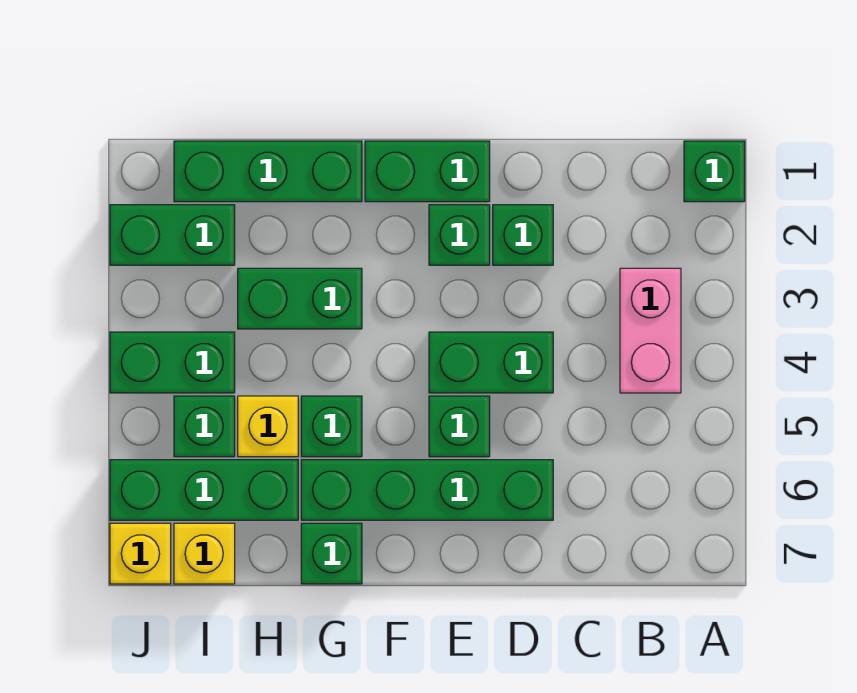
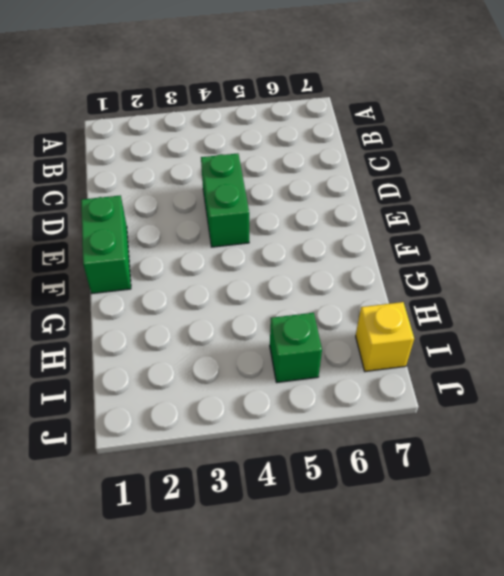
none -> green 1x1 brick [684,141,745,202]
none -> pink 1x2 brick [620,268,681,393]
none -> green 1x1 brick [493,205,553,265]

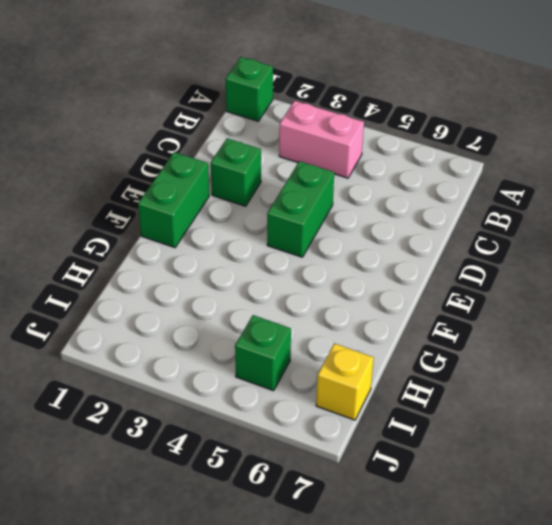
none -> green 1x4 brick [301,460,553,520]
none -> green 1x1 brick [429,205,490,265]
none -> green 1x1 brick [429,396,490,457]

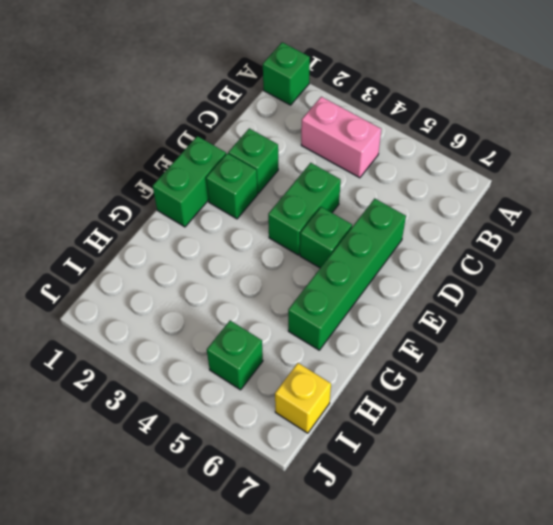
none -> green 1x3 brick [174,141,362,202]
none -> green 1x2 brick [238,268,362,329]
none -> green 1x1 brick [301,396,362,457]

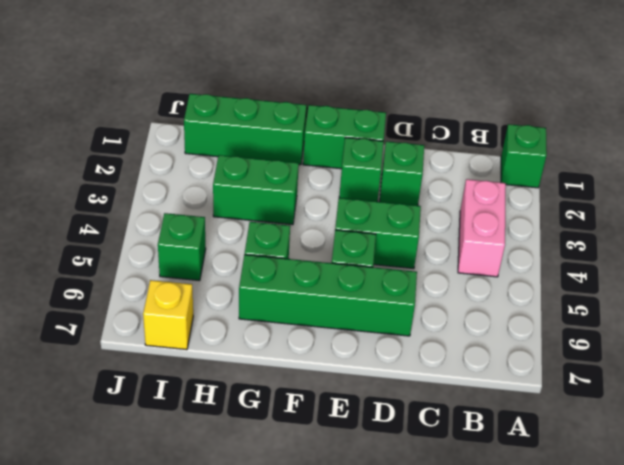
none -> green 1x1 brick [301,523,362,584]
none -> yellow 1x1 brick [238,396,298,457]
none -> green 1x3 brick [110,460,298,520]

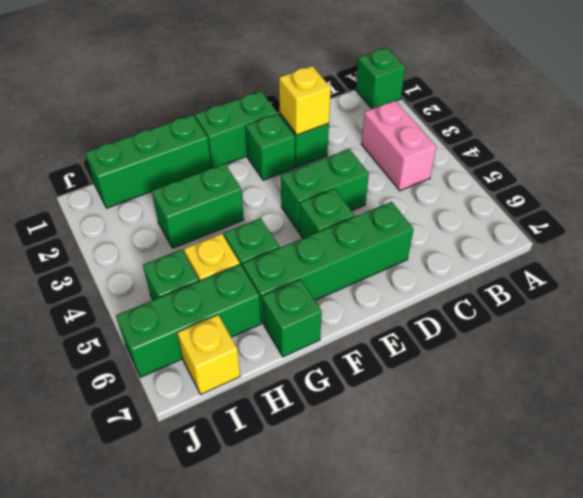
yellow 1x1 brick [279,66,331,135] -> yellow 1x1 brick moved to [110,523,171,584]
none -> green 1x2 brick [110,205,235,265]
none -> green 1x2 brick [110,332,235,393]

